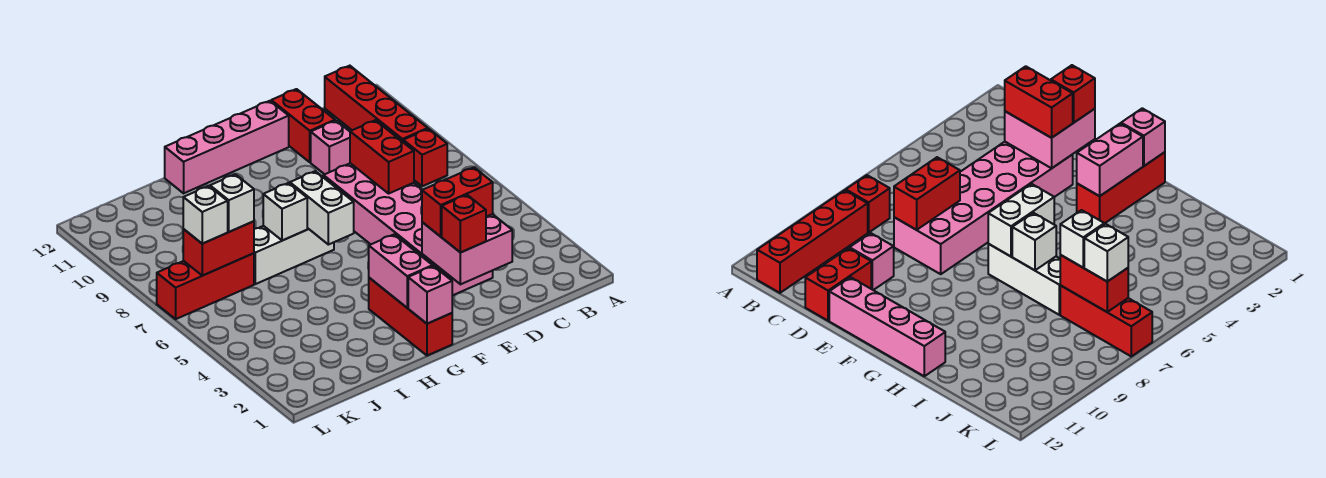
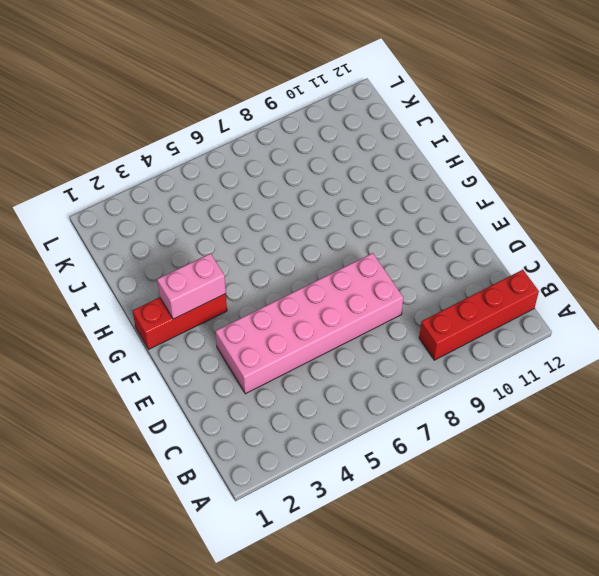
none -> red 1x1 brick [403,129,447,186]
none -> pink 1x1 brick [311,121,350,174]
none -> red 1x2 brick [271,89,335,162]

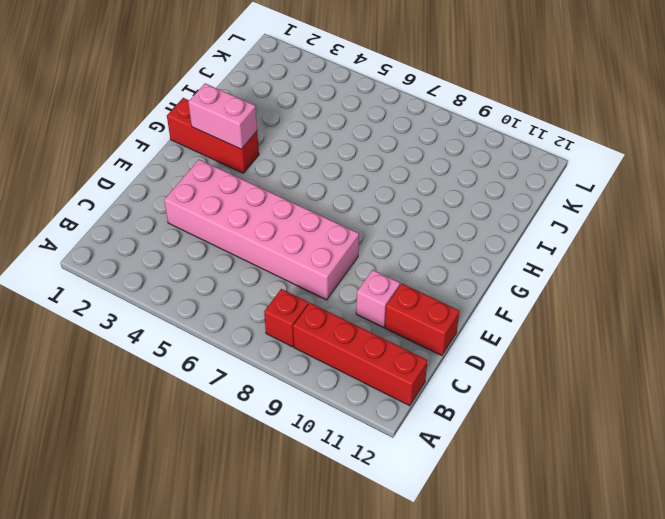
none -> pink 1x4 brick [165,101,289,193]
none -> white 1x3 brick [254,226,334,284]
none -> red 1x3 brick [157,253,254,319]

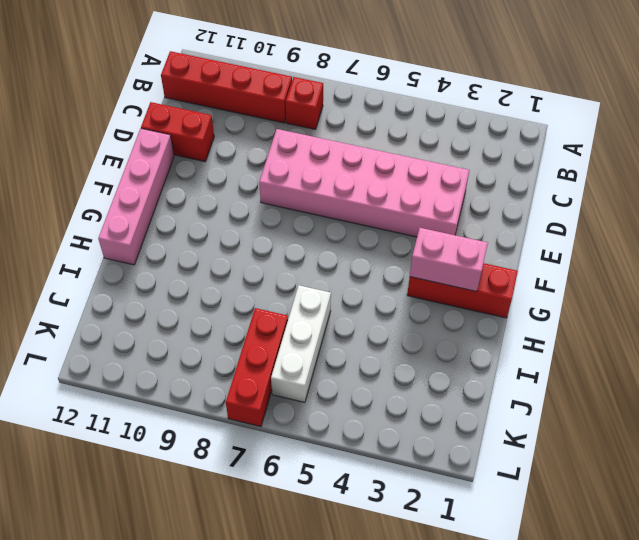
white 1x3 brick [271,285,331,402] -> white 1x3 brick moved to [254,226,334,284]
none -> pink 1x1 brick [311,121,350,174]
none -> pink 2x2 brick [422,214,512,284]
none -> red 1x2 brick [350,120,414,193]

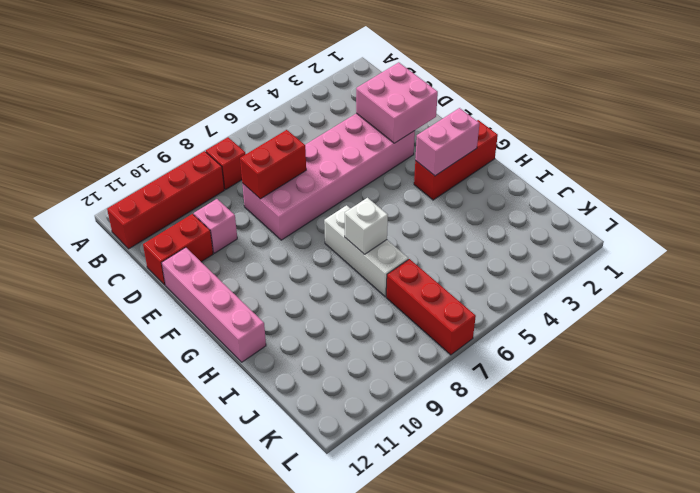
none -> pink 1x1 brick [408,266,452,324]
none -> white 1x2 brick [290,171,354,245]
none -> red 1x2 brick [183,221,254,276]

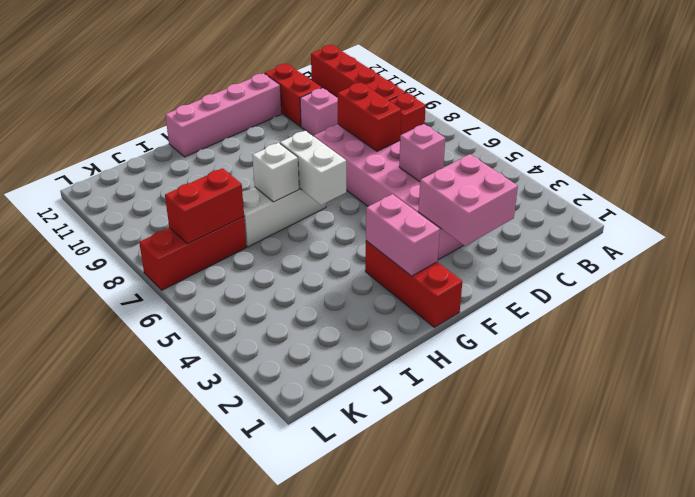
pink 1x1 brick [399,124,445,182] -> pink 1x1 brick moved to [408,266,452,324]
none -> red 1x2 brick [422,167,493,237]
none -> red 1x1 brick [442,195,486,253]
none -> white 1x1 brick [210,174,254,232]

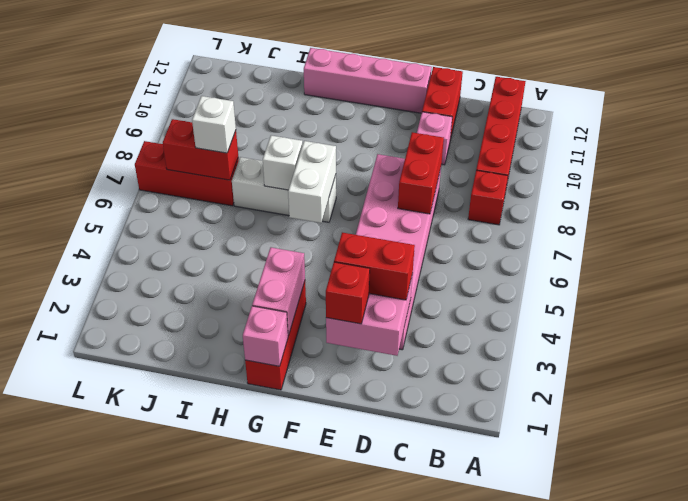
none -> white 1x1 brick [183,186,228,244]

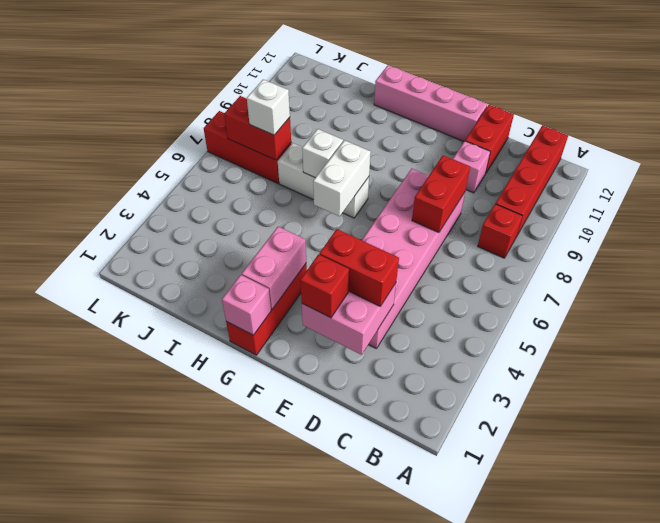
none -> white 1x1 brick [183,186,228,244]

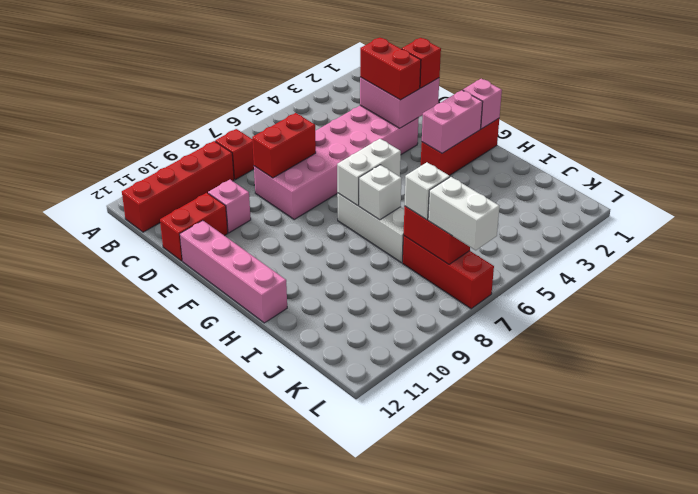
white 1x2 brick [428,177,499,250] -> white 1x1 brick [183,186,228,244]

